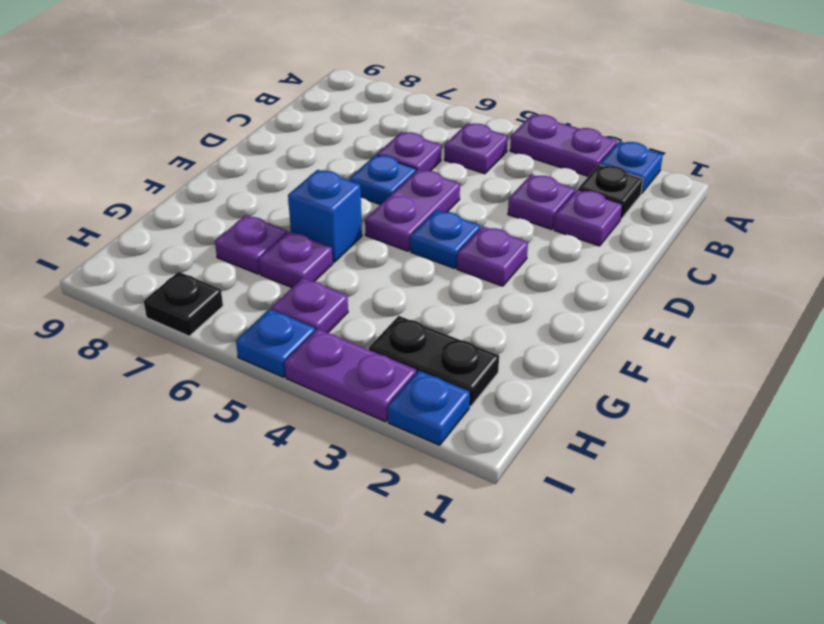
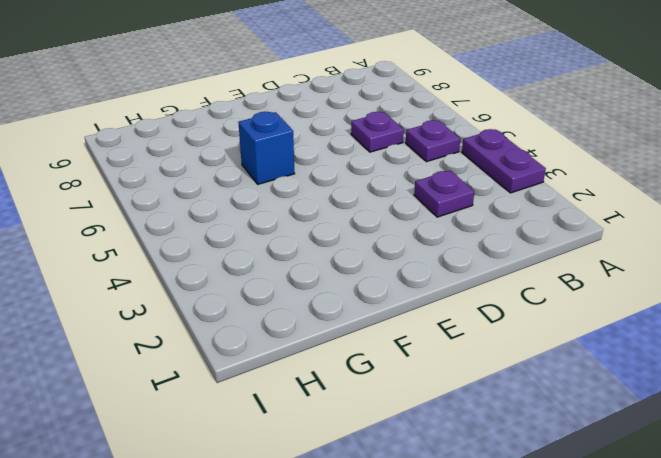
none -> blue 1x1 plate [600,141,663,194]
none -> black 1x1 plate [578,165,643,219]
none -> purple 1x1 plate [554,189,622,246]

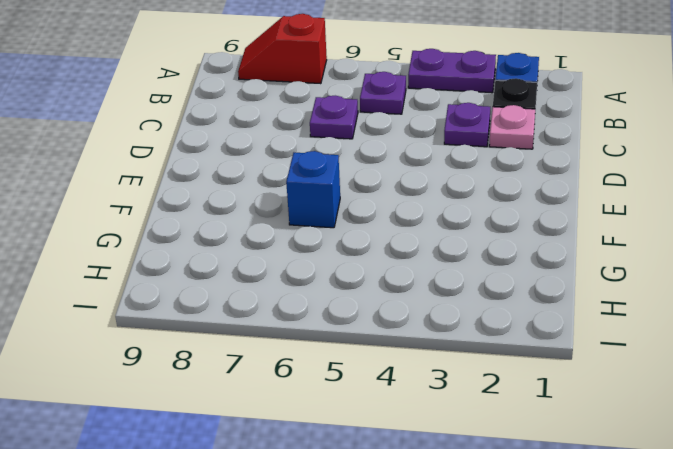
red 1x2 slope [238,14,327,84] -> none
pink 1x1 plate [489,105,535,149] -> purple 1x1 plate [554,189,622,246]
none -> purple 1x2 plate [365,169,460,251]
none -> blue 1x1 plate [350,155,416,205]
none -> purple 1x1 plate [457,226,528,286]

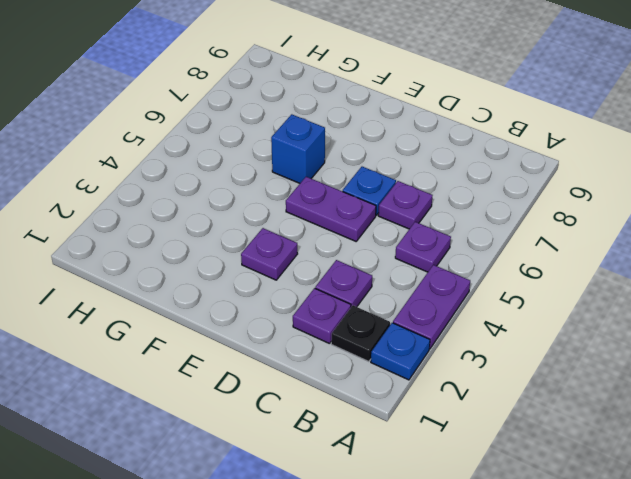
none -> blue 1x1 plate [410,210,480,268]
none -> purple 1x1 plate [259,231,333,288]
none -> purple 1x1 plate [215,215,287,274]

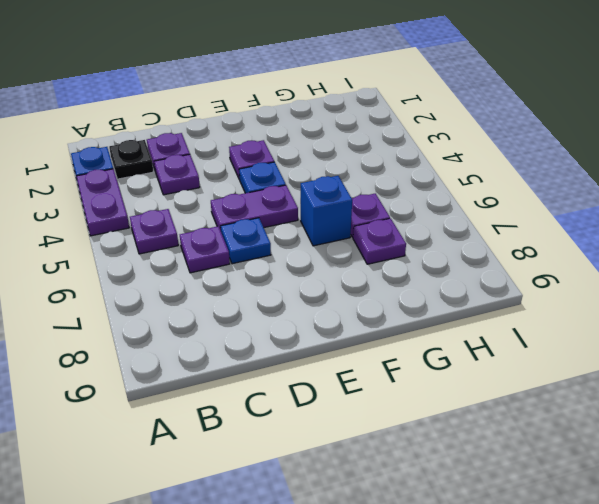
none -> black 1x2 plate [369,316,499,407]
none -> purple 1x1 plate [271,278,348,333]
none -> blue 1x1 plate [388,371,470,445]

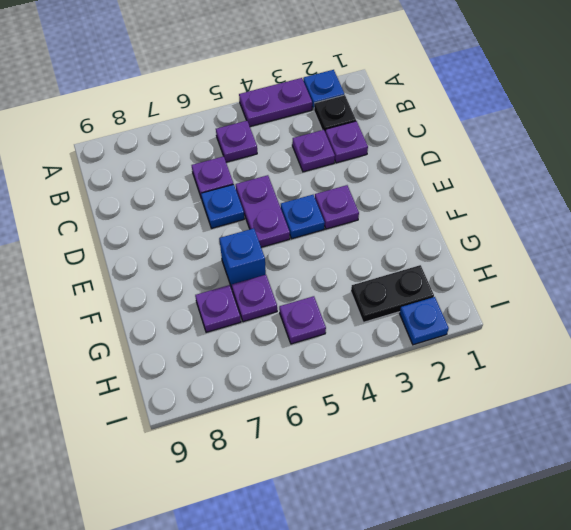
none -> purple 1x2 plate [285,329,416,422]
none -> blue 1x1 plate [236,309,315,377]
none -> black 1x1 plate [144,272,223,336]

